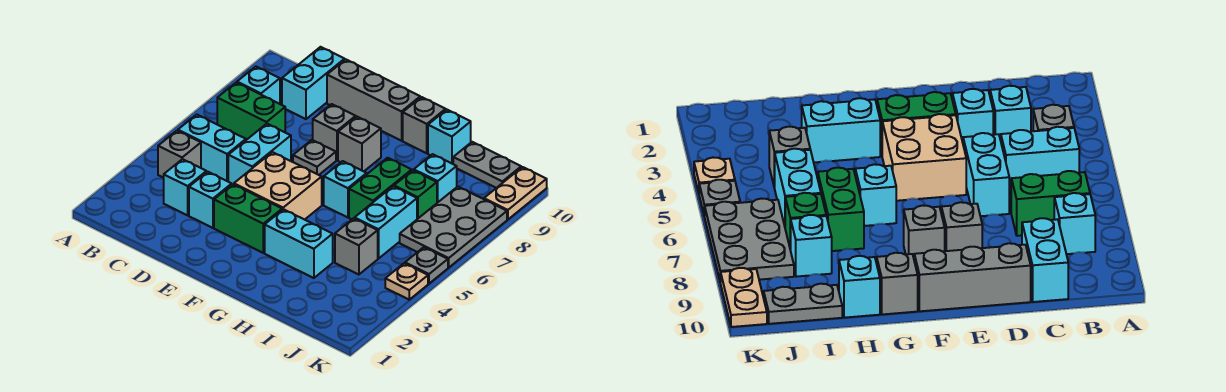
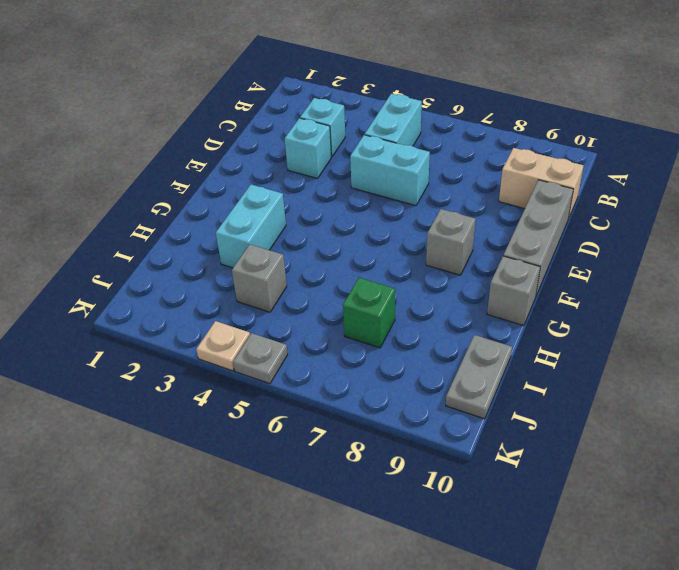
tan 1x2 brick [499,148,584,219] -> cyan 1x2 brick [282,47,345,119]
none -> grey 1x1 brick [158,131,201,178]
none -> green 1x2 brick [217,82,285,140]
none -> cyan 1x1 brick [237,67,280,104]

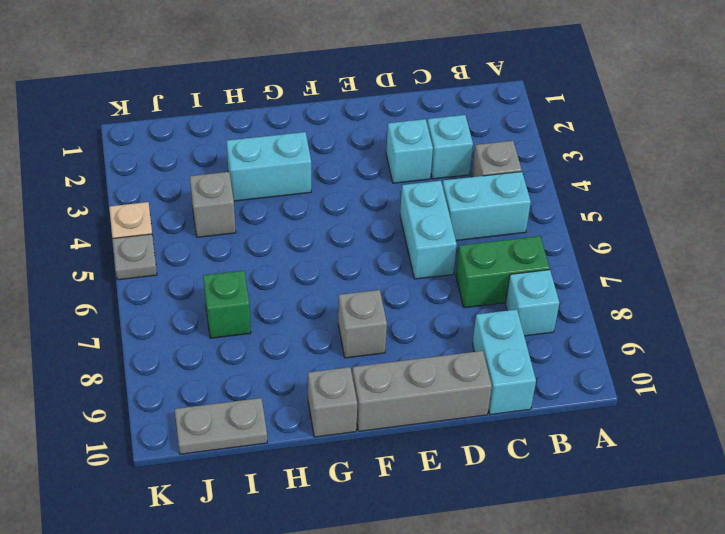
none -> green 1x2 brick [214,184,282,253]
none -> tan 2x2 brick [234,152,322,220]
none -> grey 1x1 plate [293,140,336,175]

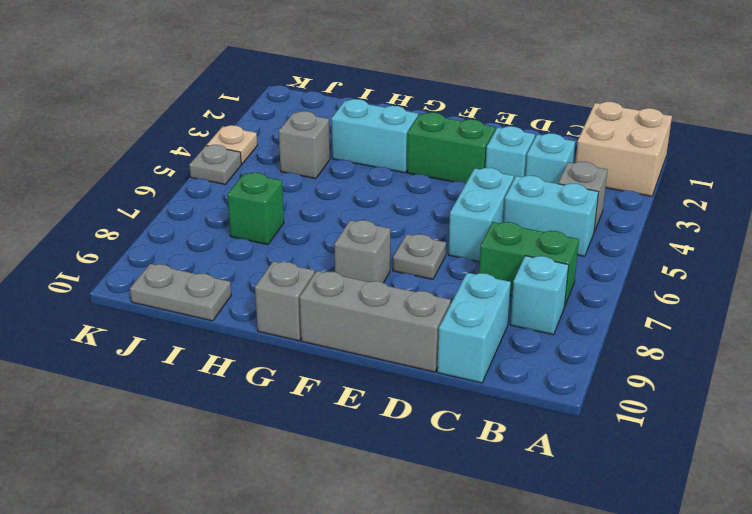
tan 2x2 brick [576,102,672,196] -> tan 2x2 brick moved to [234,152,322,220]
none -> grey 1x1 brick [313,104,356,160]
none -> cyan 1x1 brick [324,161,367,217]
none -> green 1x2 brick [349,158,412,219]

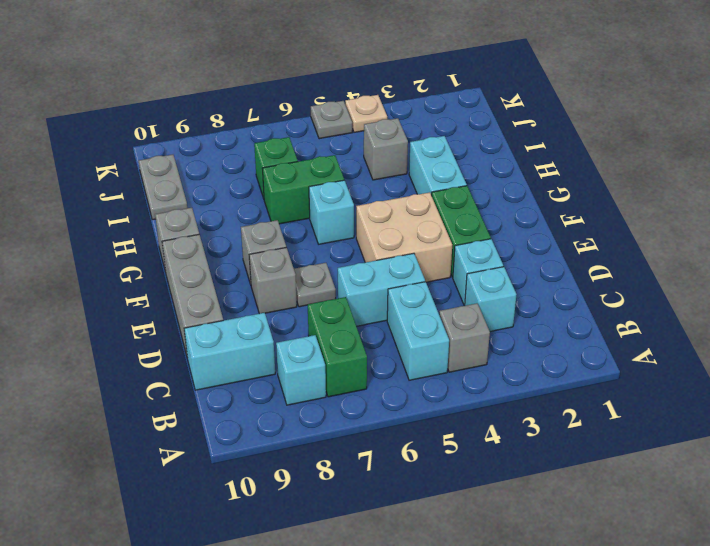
none -> cyan 1x1 brick [428,110,471,164]
none -> cyan 1x2 brick [355,186,417,259]
none -> cyan 1x1 brick [414,154,457,203]

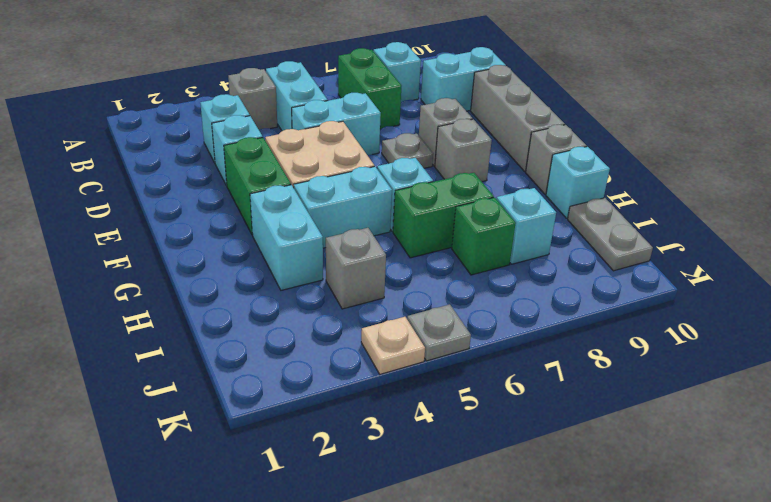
cyan 1x2 brick [294,167,392,248] -> cyan 1x2 brick moved to [355,186,417,259]
none -> grey 2x3 plate [400,187,507,267]
none -> tan 1x2 plate [484,167,547,219]

